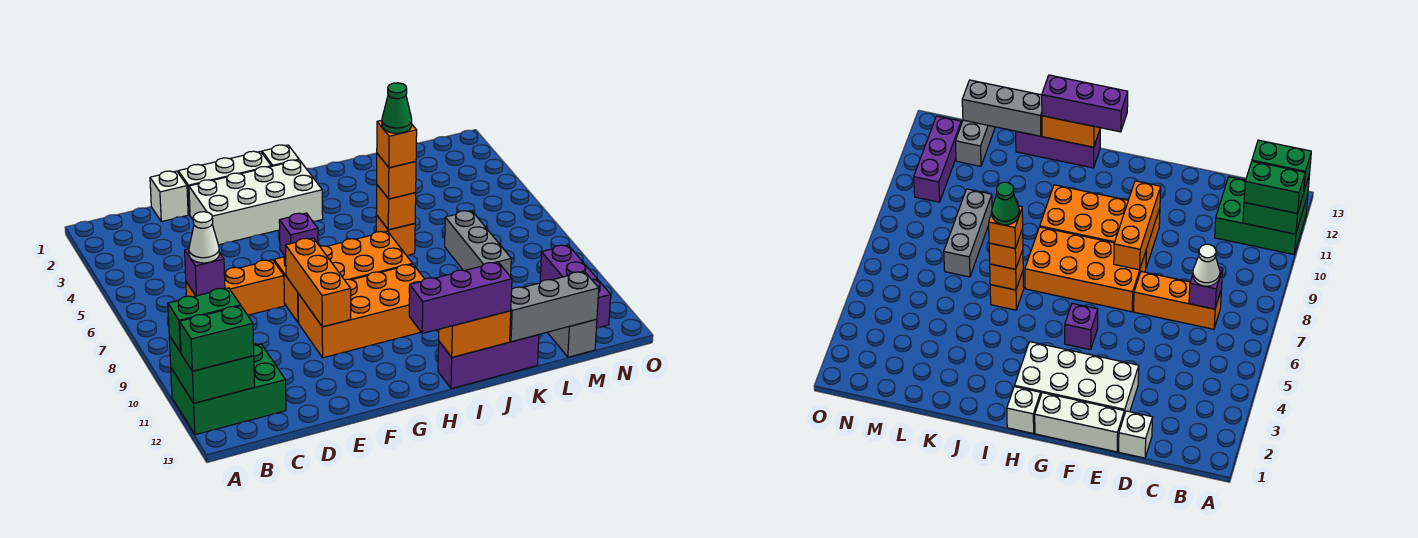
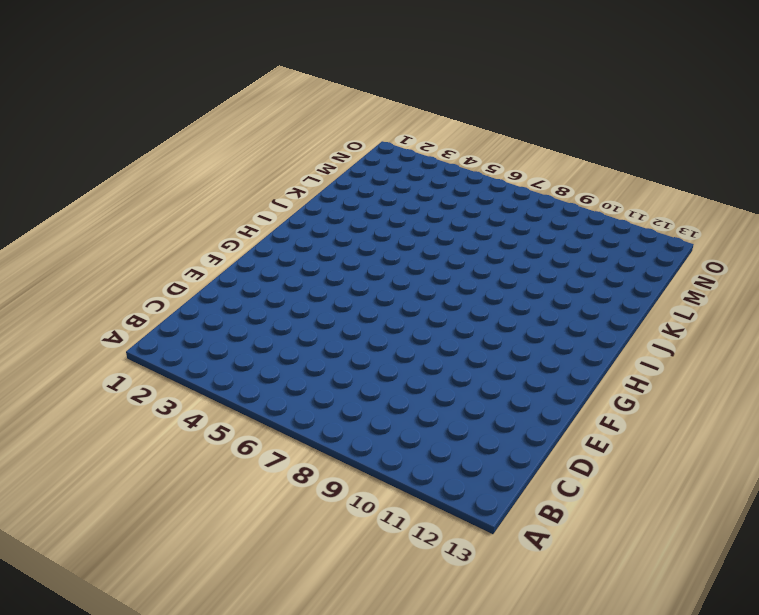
none -> green 2x3 brick [171,344,286,435]
none -> orange 1x3 brick [186,260,285,315]
none -> white 1x1 brick [150,171,188,222]

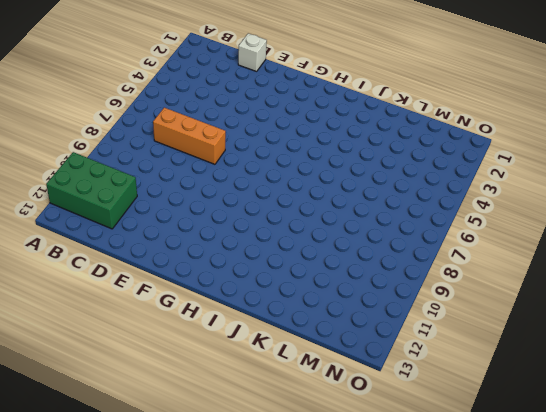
none -> white 1x3 brick [178,151,271,215]
none -> white 2x4 brick [189,160,323,245]
none -> orange 2x4 brick [274,231,413,323]

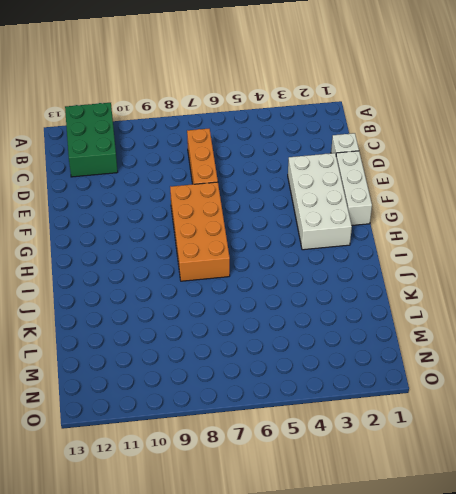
none -> orange 2x4 brick [298,264,424,358]
none -> purple 1x1 brick [279,213,318,256]
none -> white 1x1 brick [262,145,299,166]

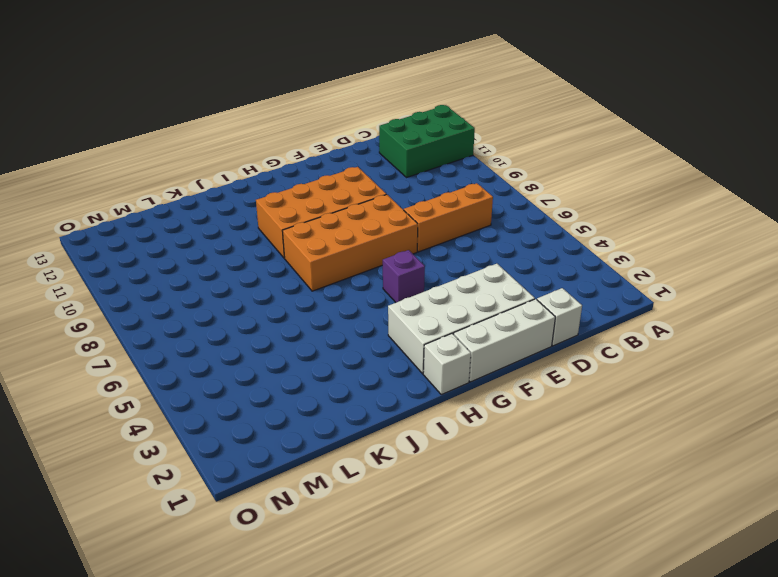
none -> purple 1x3 brick [438,335,539,389]
none -> orange 1x1 brick [376,215,415,255]
none -> grey 1x3 brick [445,211,511,277]

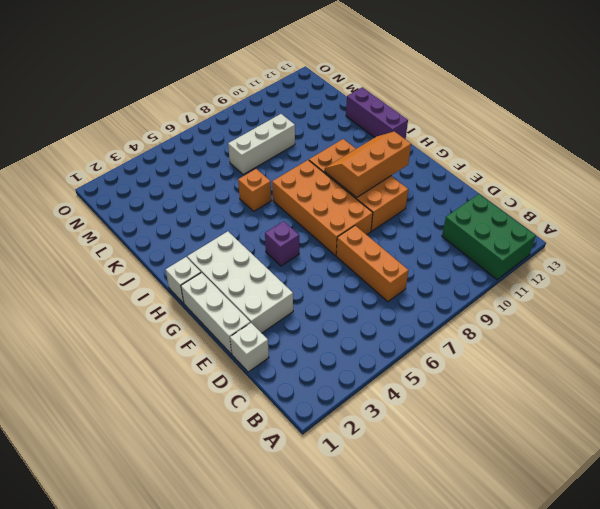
orange 2x3 slope [325,131,411,198] -> none
white 1x3 brick [228,114,295,174] -> grey 1x3 brick [445,211,511,277]
none -> grey 1x2 brick [548,319,597,357]
none -> purple 1x3 brick [540,245,611,328]
none -> green 2x2 brick [169,336,255,403]

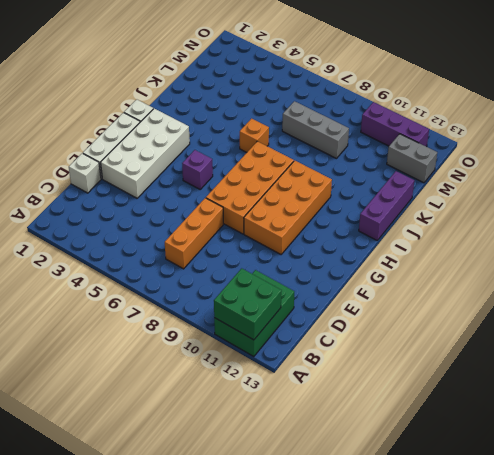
none -> purple 1x1 brick [185,249,225,296]
none -> orange 1x3 brick [285,238,351,327]
none -> orange 1x2 brick [439,311,511,357]

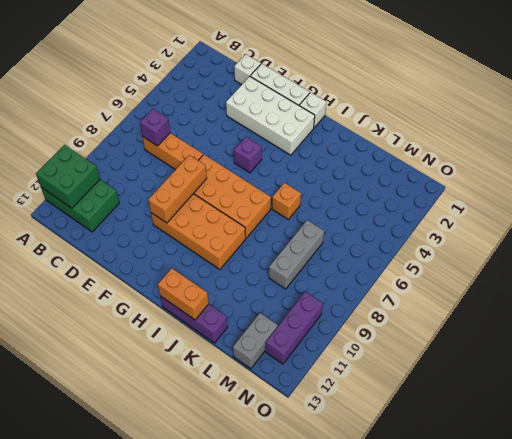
none -> orange 1x1 brick [376,185,416,230]
none -> grey 1x3 brick [510,272,599,342]
none -> green 1x2 brick [168,288,241,352]

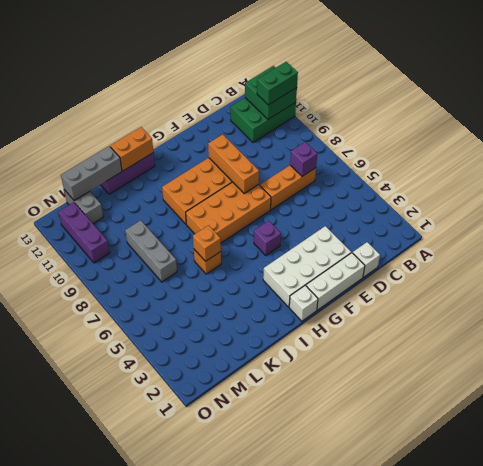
none -> green 1x2 brick [180,306,254,371]
none -> white 1x1 cone [189,212,219,263]
none -> purple 1x3 brick [409,262,512,334]

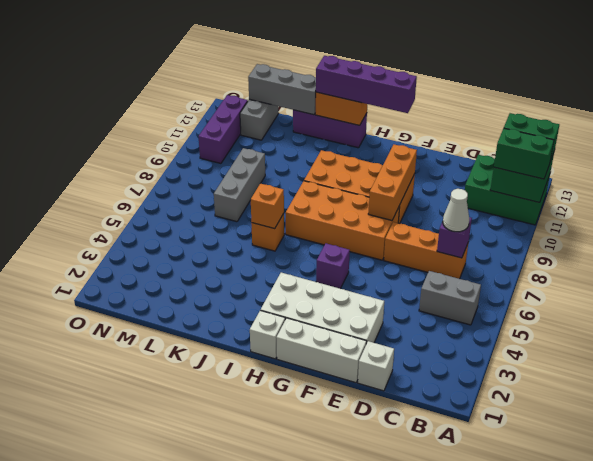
grey 1x2 brick [419,271,481,325] -> none
purple 1x4 brick [316,56,417,113] -> purple 1x3 brick [409,262,512,334]
none -> orange 1x1 brick [377,154,416,199]
none -> orange 1x1 brick [377,120,417,168]
none -> green 1x1 cone [382,83,412,133]

